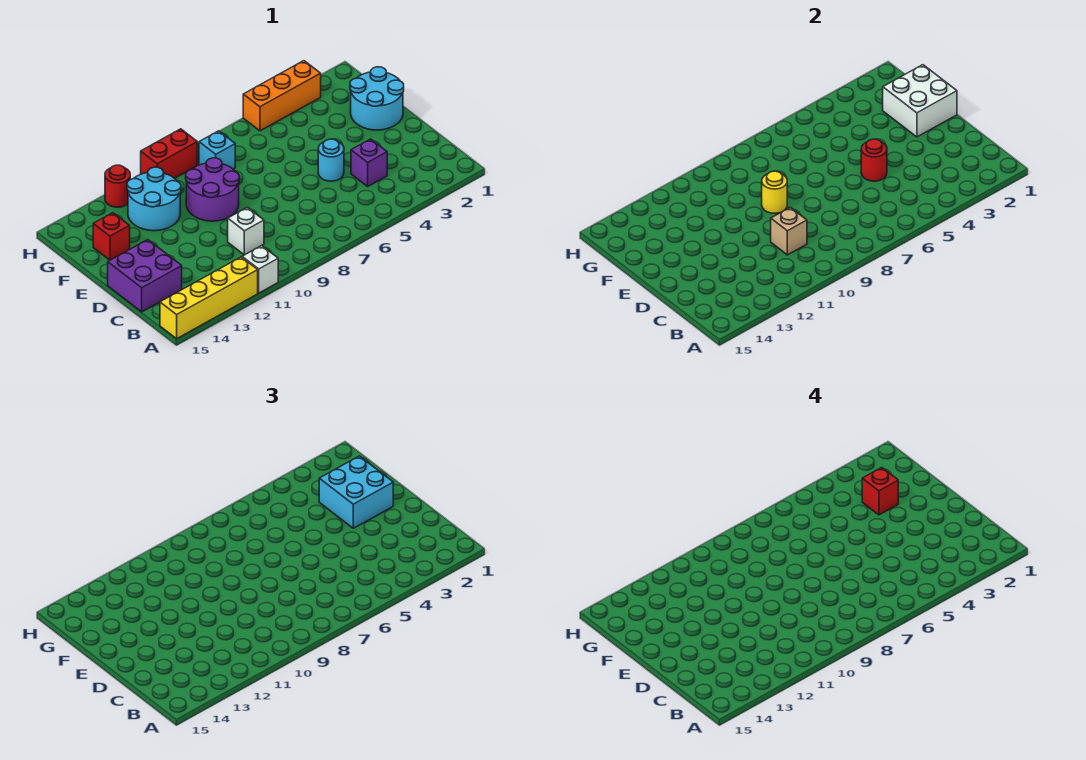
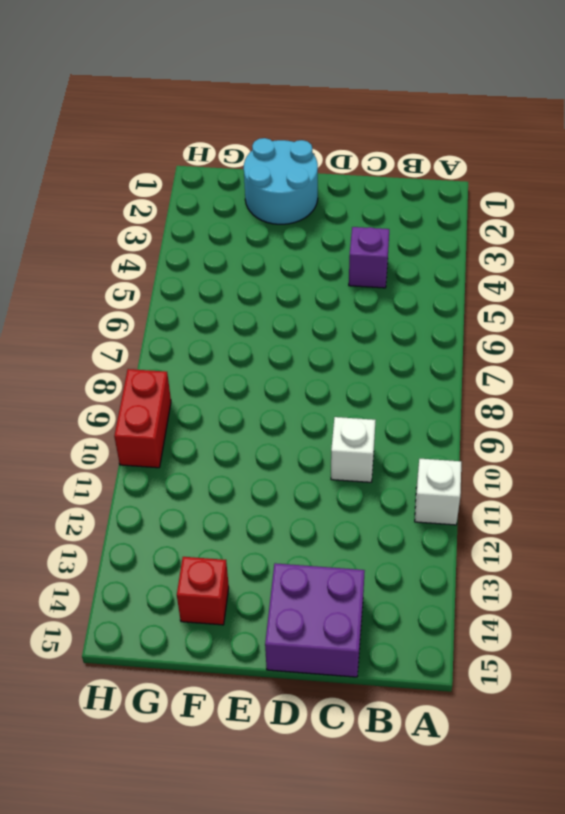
none -> yellow 1x4 brick [160,257,258,339]
none -> cyan 1x1 round brick [318,139,344,181]
none -> purple 2x2 round brick [186,158,240,221]

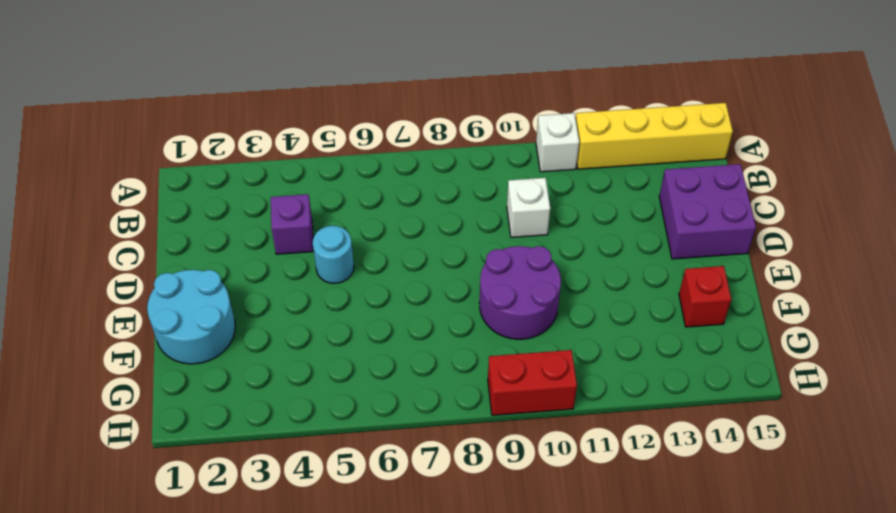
none -> cyan 2x2 round brick [127,167,181,231]
none -> cyan 1x1 brick [199,131,235,169]
none -> orange 1x3 brick [243,61,321,131]

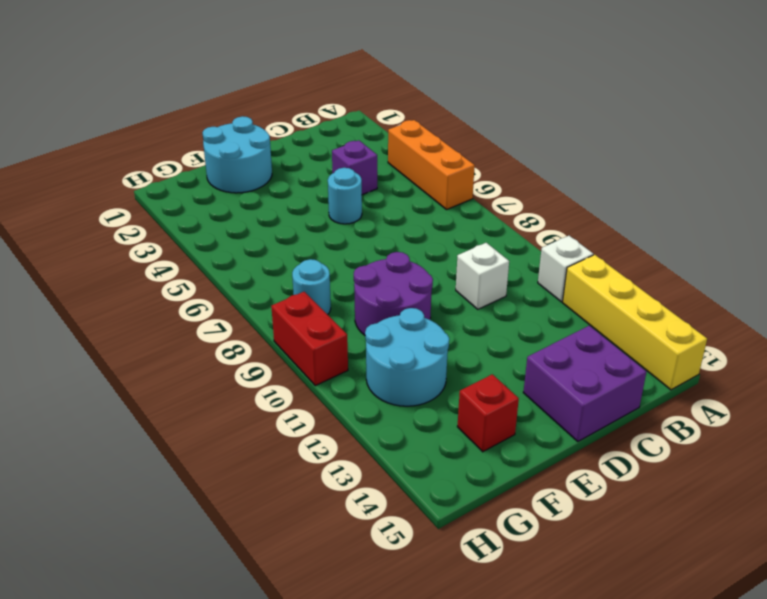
orange 1x3 brick [388,120,475,209] -> orange 1x3 brick moved to [243,61,321,131]
cyan 1x1 round brick [292,259,331,315] -> cyan 1x1 brick [199,131,235,169]
none -> red 1x1 round brick [105,165,130,207]
none -> tan 1x1 brick [771,207,807,255]
none -> red 1x1 round brick [861,139,887,181]

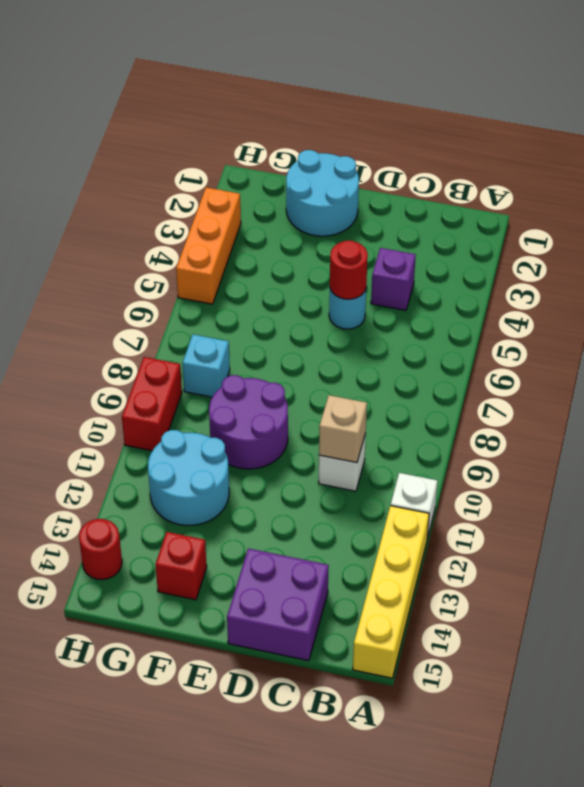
red 1x1 round brick [79,519,122,580] -> red 1x1 round brick moved to [105,165,130,207]
none -> white 2x2 brick [883,65,957,137]
none -> yellow 1x1 round brick [762,171,787,213]
none -> cyan 2x2 brick [319,456,393,528]

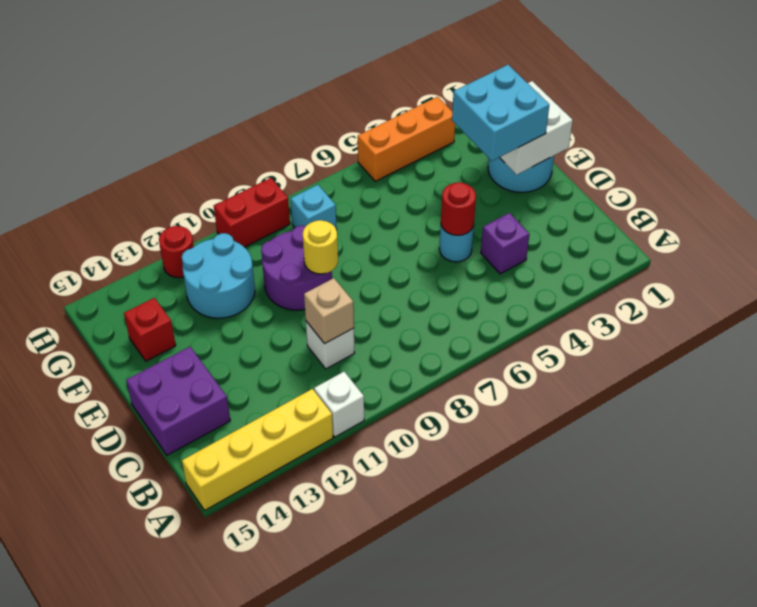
none -> red 1x1 brick [862,467,898,515]

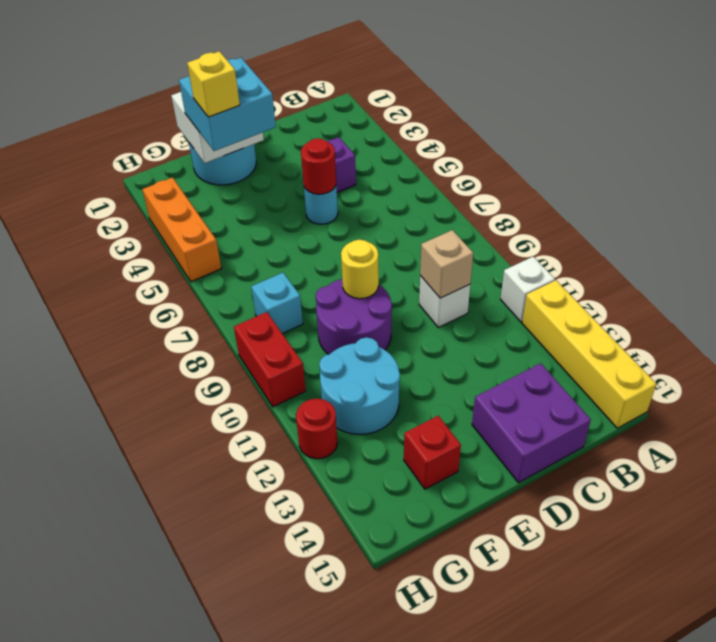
yellow 1x1 brick [187,51,240,117] -> red 1x1 brick [862,467,898,515]

